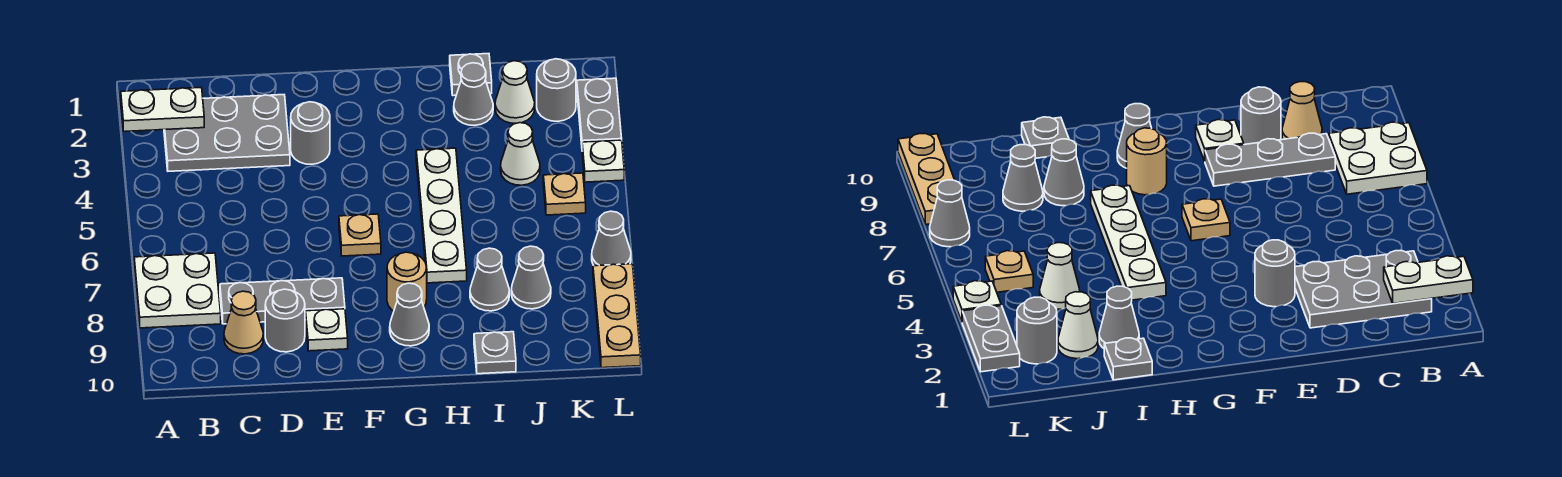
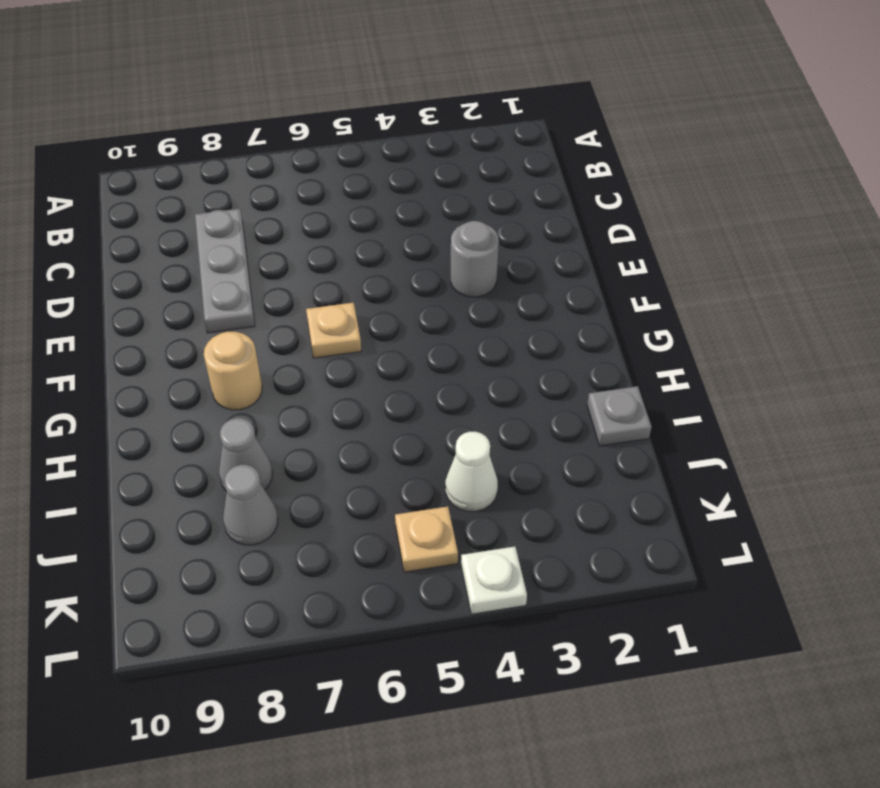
none -> white 2x2 plate [134,253,221,328]
none -> grey 2x3 plate [164,95,290,171]
none -> tan 1x1 cone [224,291,263,354]

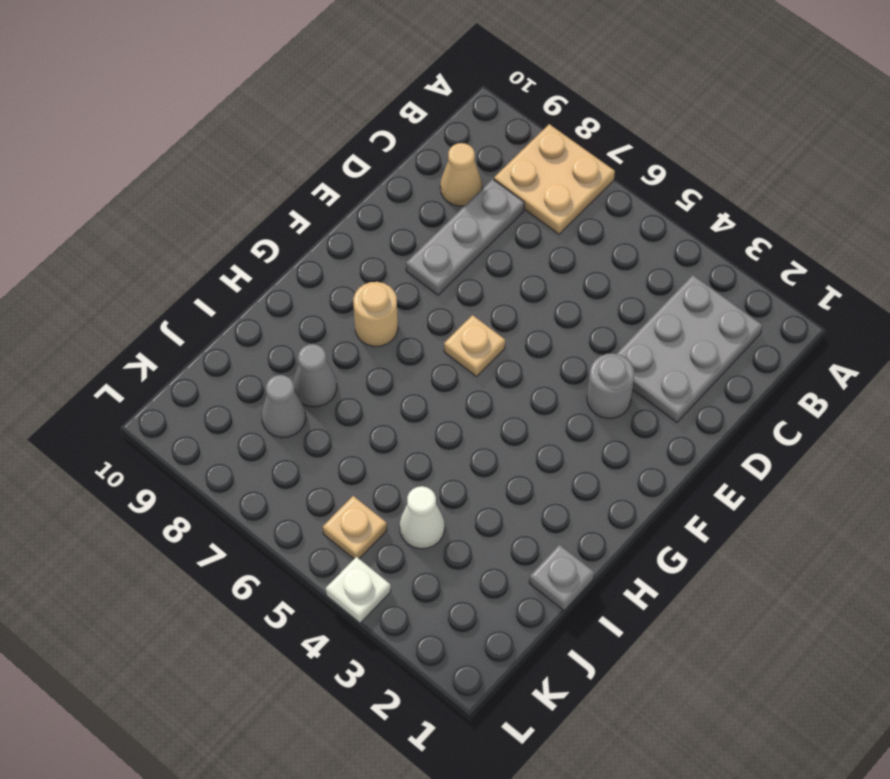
tan 2x2 plate [494,124,615,234] -> white 2x2 plate [134,253,221,328]
none -> grey 1x1 round brick [265,289,305,352]
none -> white 1x1 plate [306,309,348,351]
none -> grey 1x1 cone [390,283,429,346]

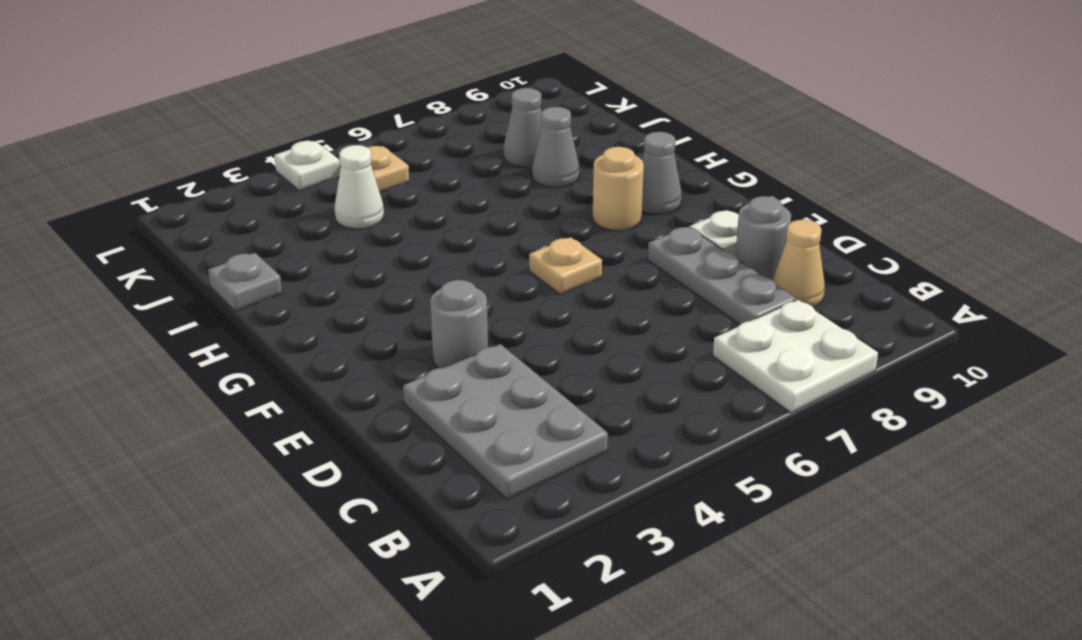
none -> white 1x4 plate [416,148,467,283]
none -> grey 1x1 cone [454,63,493,125]
none -> grey 1x1 plate [474,332,516,374]

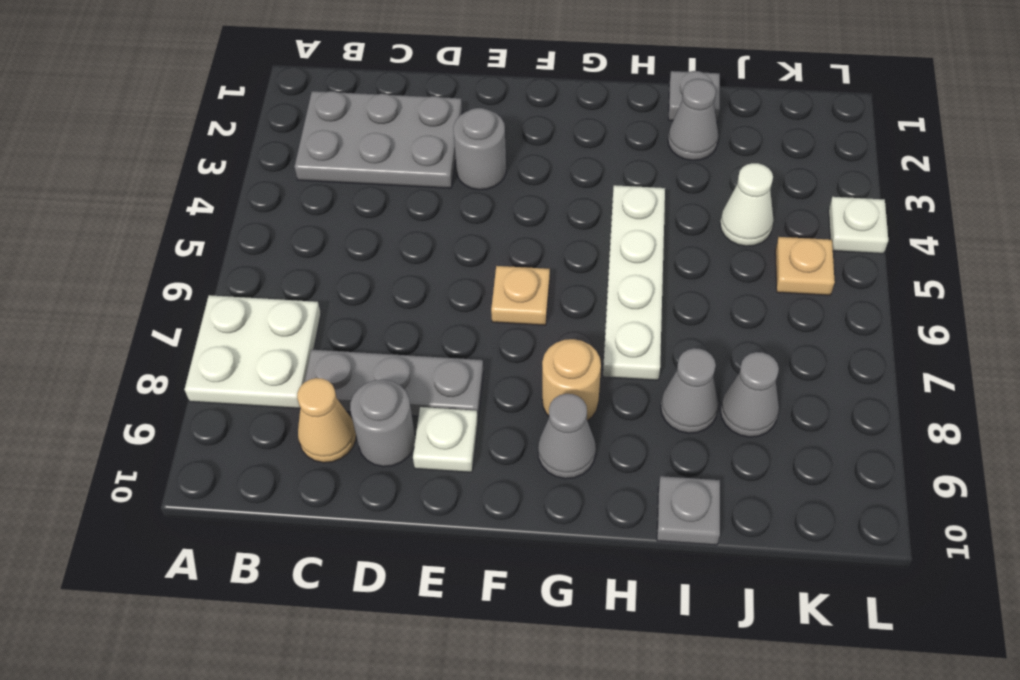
none -> white 1x1 cone [495,61,535,123]
none -> grey 1x1 round brick [537,59,576,121]
none -> grey 1x2 plate [577,78,622,144]

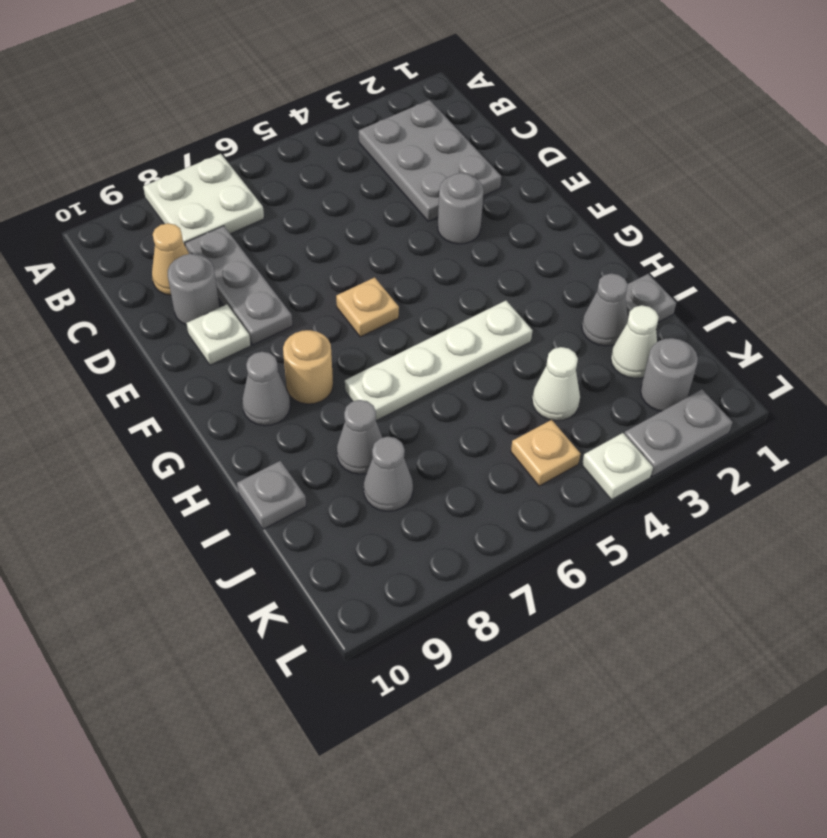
none -> grey 1x1 cone [592,211,631,266]
none -> tan 1x3 plate [593,264,641,368]
none -> white 1x2 plate [121,88,204,132]

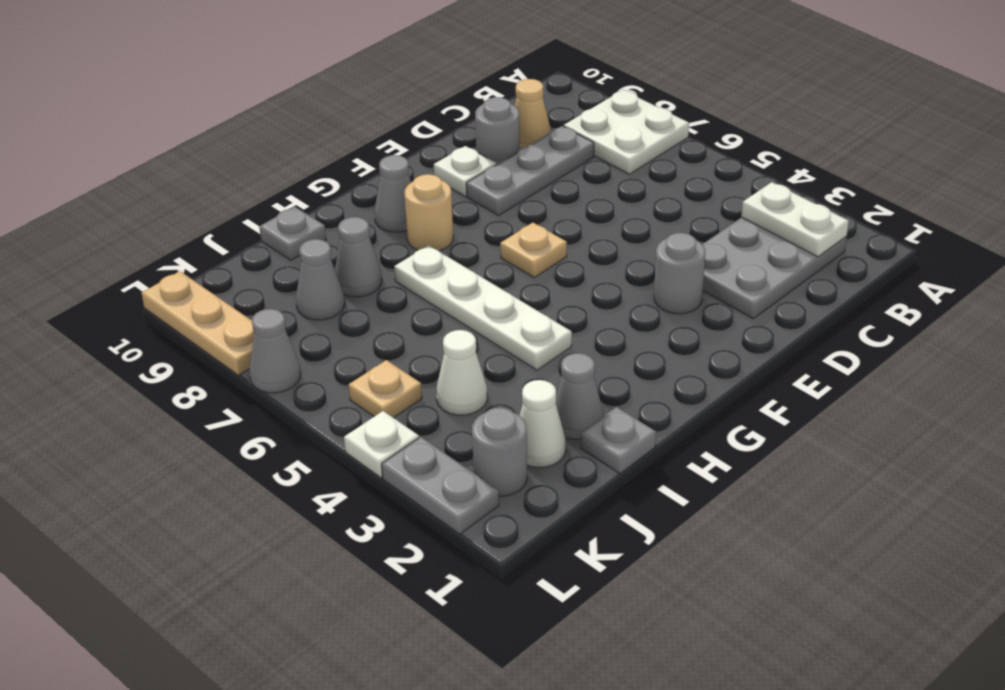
white 1x2 plate [741,182,849,257] -> white 1x2 plate turned to [121,88,204,132]

